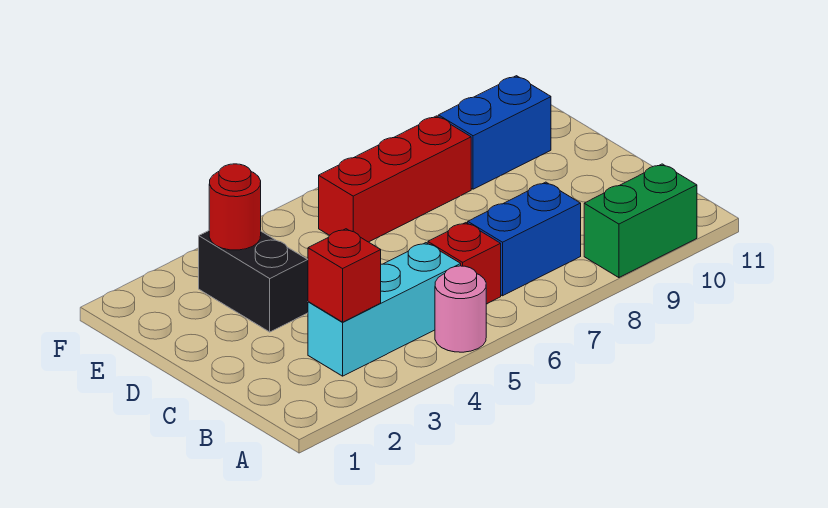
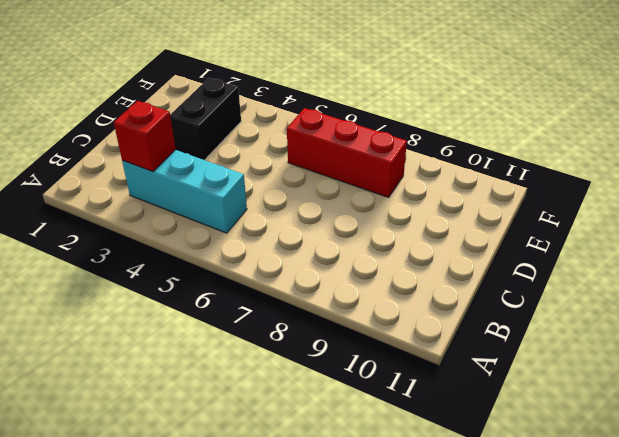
none -> pink 1x1 round brick [435,266,486,352]
none -> green 1x2 brick [584,164,697,278]

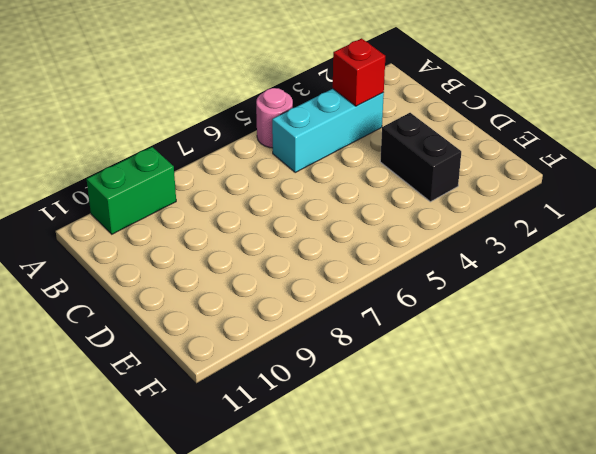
none -> red 1x1 brick [428,223,501,304]
none -> blue 1x2 brick [468,182,581,296]

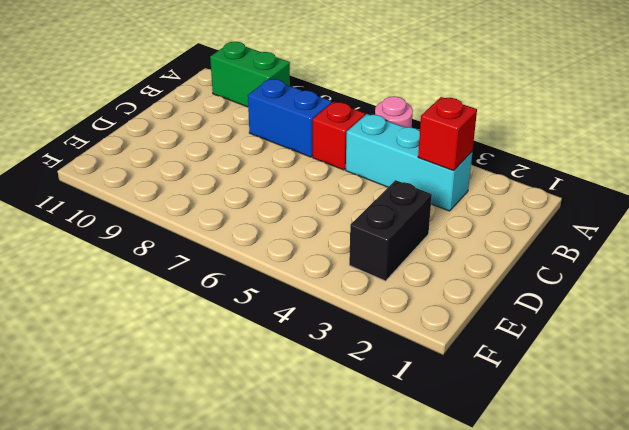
none -> red 1x3 brick [319,116,471,242]
none -> blue 1x2 brick [438,76,551,189]

